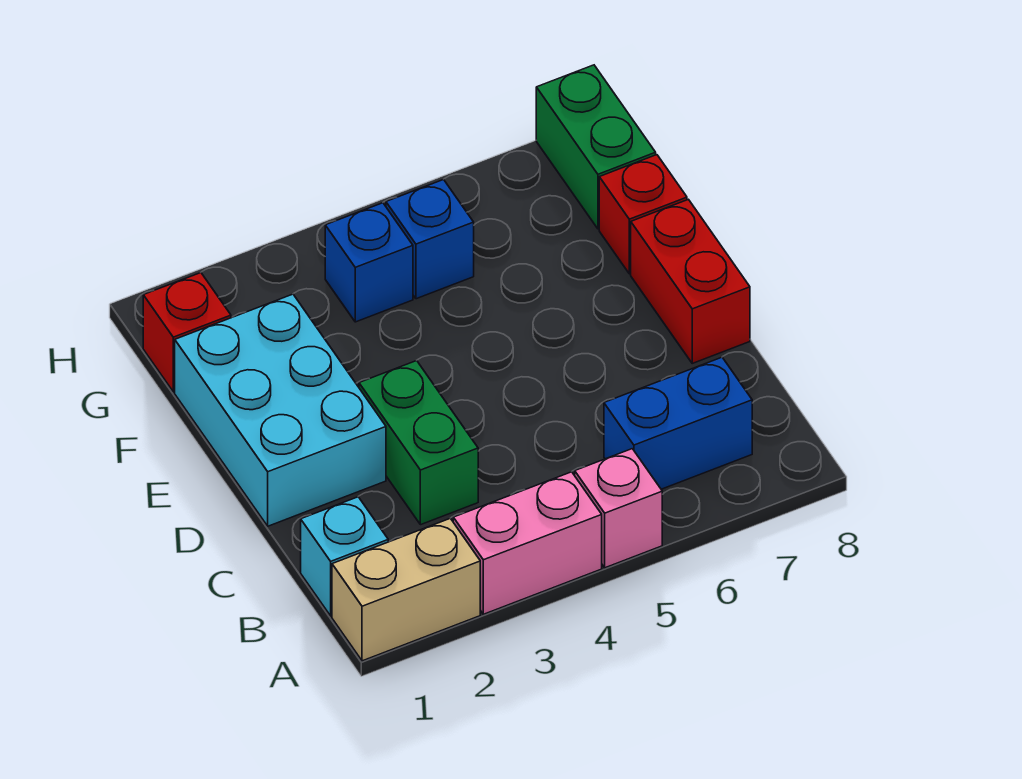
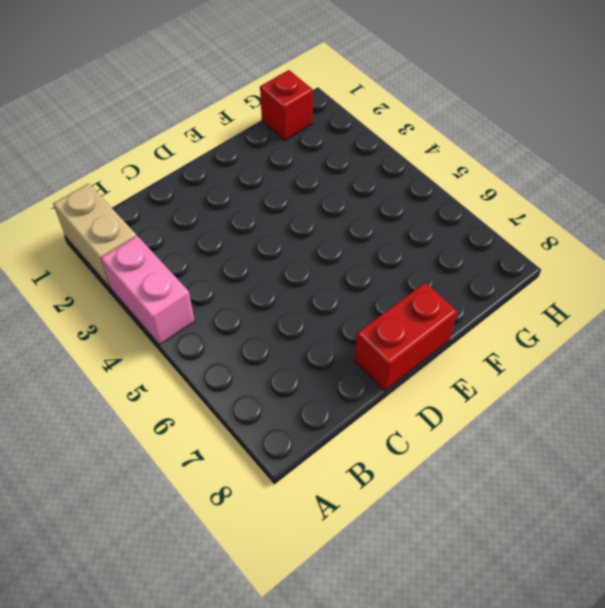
none -> pink 1x1 brick [575,449,662,568]
none -> cyan 1x1 brick [301,497,388,616]
none -> blue 1x2 brick [604,357,752,489]

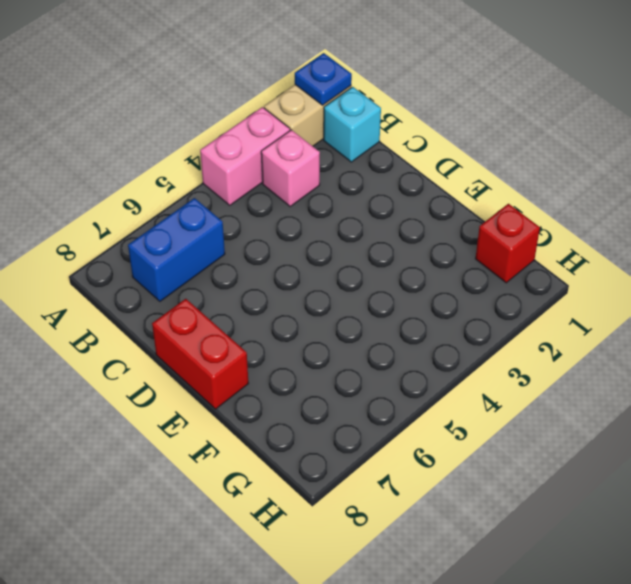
blue 1x1 plate [295,53,352,105] -> none
pink 1x1 brick [261,130,320,206] -> pink 1x1 brick moved to [575,449,662,568]
none -> green 1x2 brick [359,361,478,525]
none -> cyan 2x3 brick [175,294,386,526]
none -> red 1x1 brick [599,155,687,274]

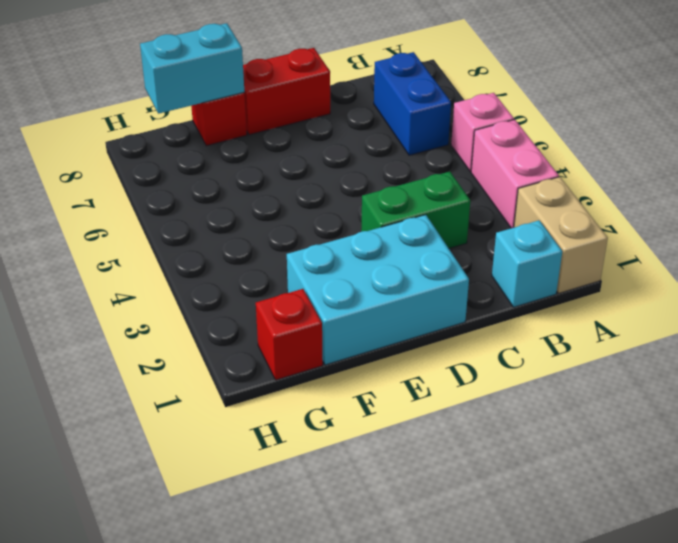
cyan 1x2 brick [140,23,244,114] -> none
none -> blue 1x1 brick [325,203,413,322]
none -> blue 1x1 brick [386,179,474,299]
none -> green 1x2 brick [536,65,656,229]

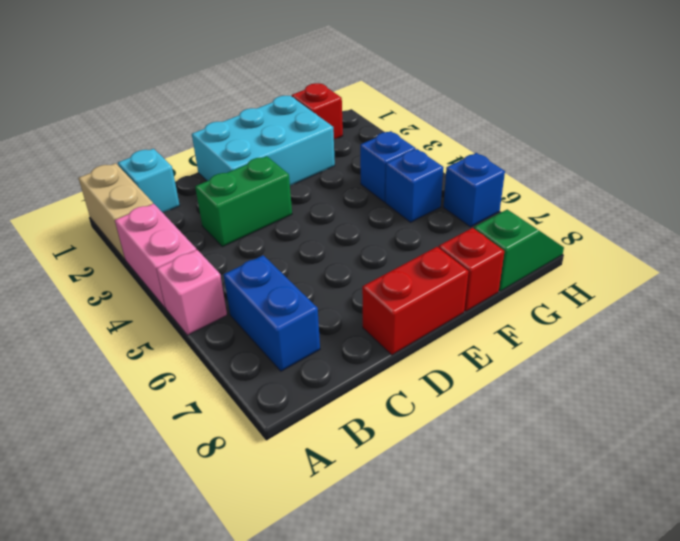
green 1x2 slope [474,210,564,291] -> green 1x2 brick [536,65,656,229]
blue 1x1 brick [444,153,505,227] -> none

